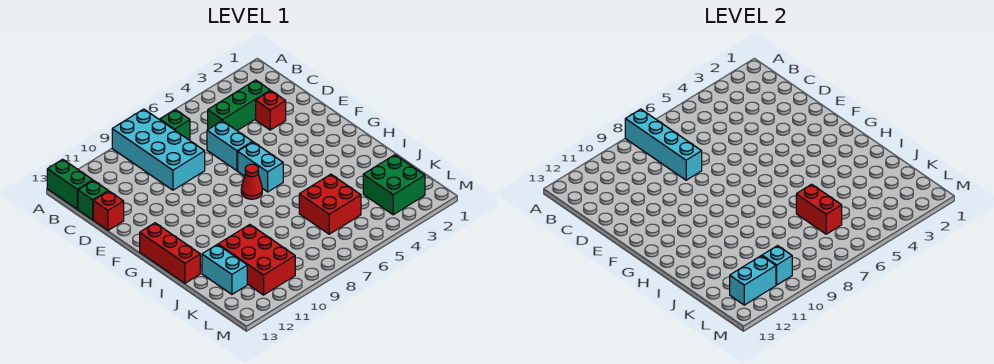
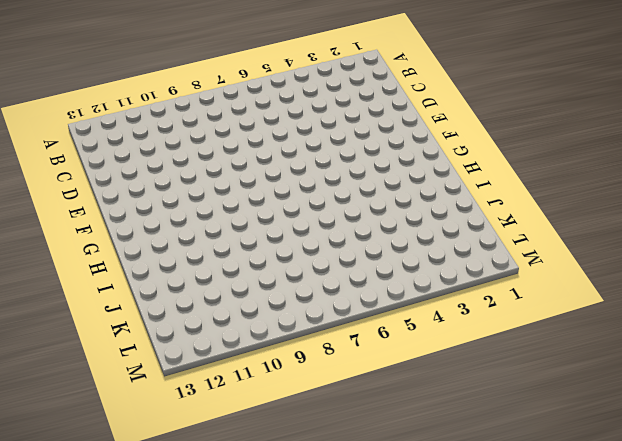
none -> cyan 2x4 brick [112,109,205,190]
none -> green 1x2 brick [47,159,93,209]
none -> green 1x1 brick [160,110,190,140]

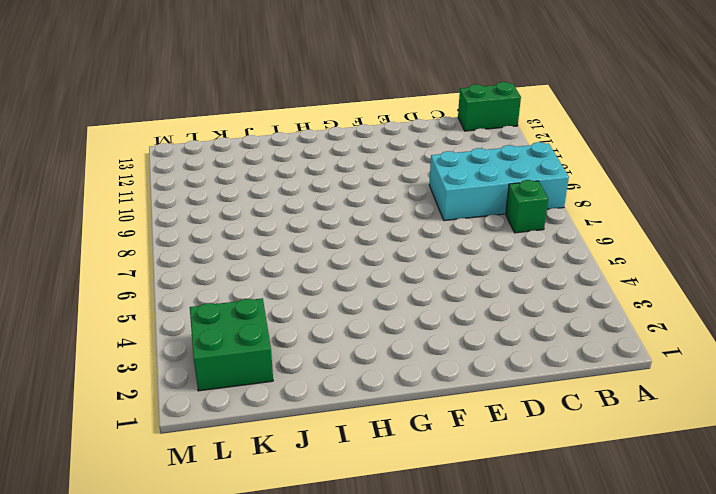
none -> green 1x3 brick [208,80,270,130]
none -> green 1x1 brick [78,181,108,220]
none -> red 1x1 brick [256,91,286,130]

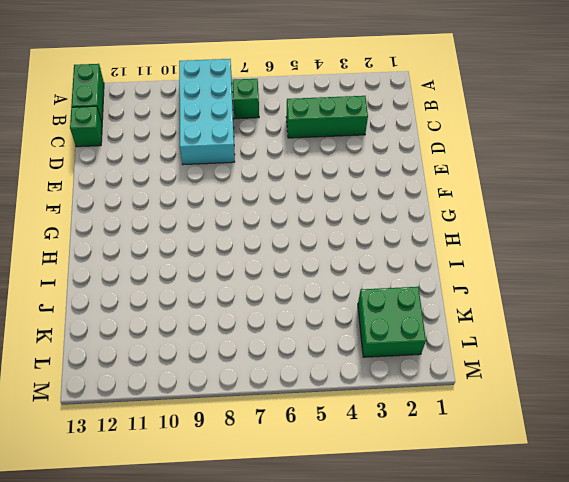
none -> red 1x1 brick [256,91,286,130]
none -> cyan 1x2 brick [207,121,252,171]
none -> red 1x1 brick [93,191,124,230]

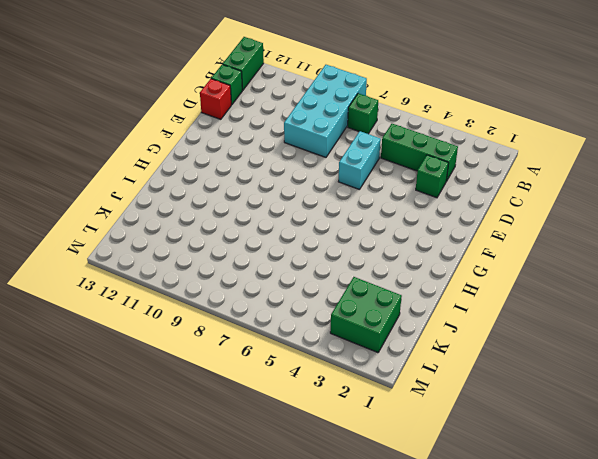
green 1x1 brick [416,155,449,198] -> red 1x1 brick [256,91,286,130]
none -> cyan 1x2 brick [238,142,283,192]
none -> red 1x1 cone [241,164,262,199]
none -> red 1x3 brick [140,223,200,283]

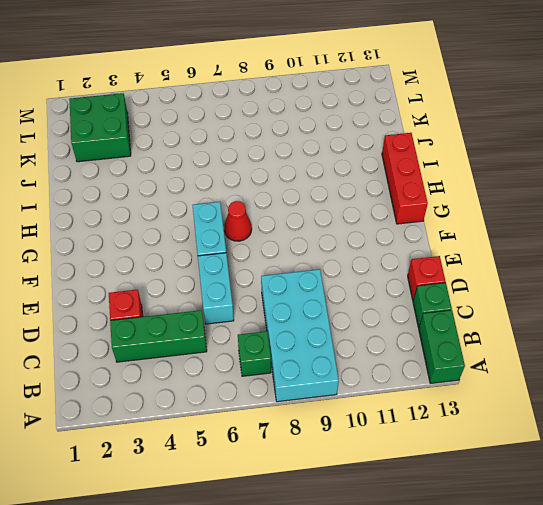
none -> red 2x2 brick [299,174,361,234]
none -> red 2x3 brick [218,224,295,295]
none -> cyan 1x2 brick [202,244,247,294]

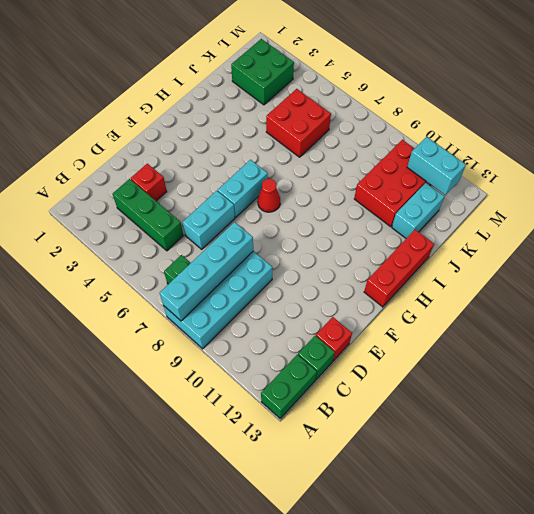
none -> red 1x2 brick [796,184,842,234]
none -> cyan 1x1 brick [762,246,792,285]

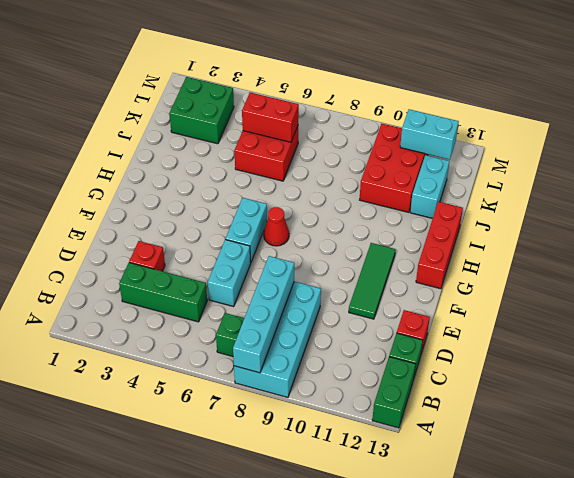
green 1x3 tile [349,243,396,319] -> none
red 1x2 brick [242,93,299,142] -> red 1x2 brick turned to [796,184,842,234]
none -> cyan 1x1 brick [762,246,792,285]

